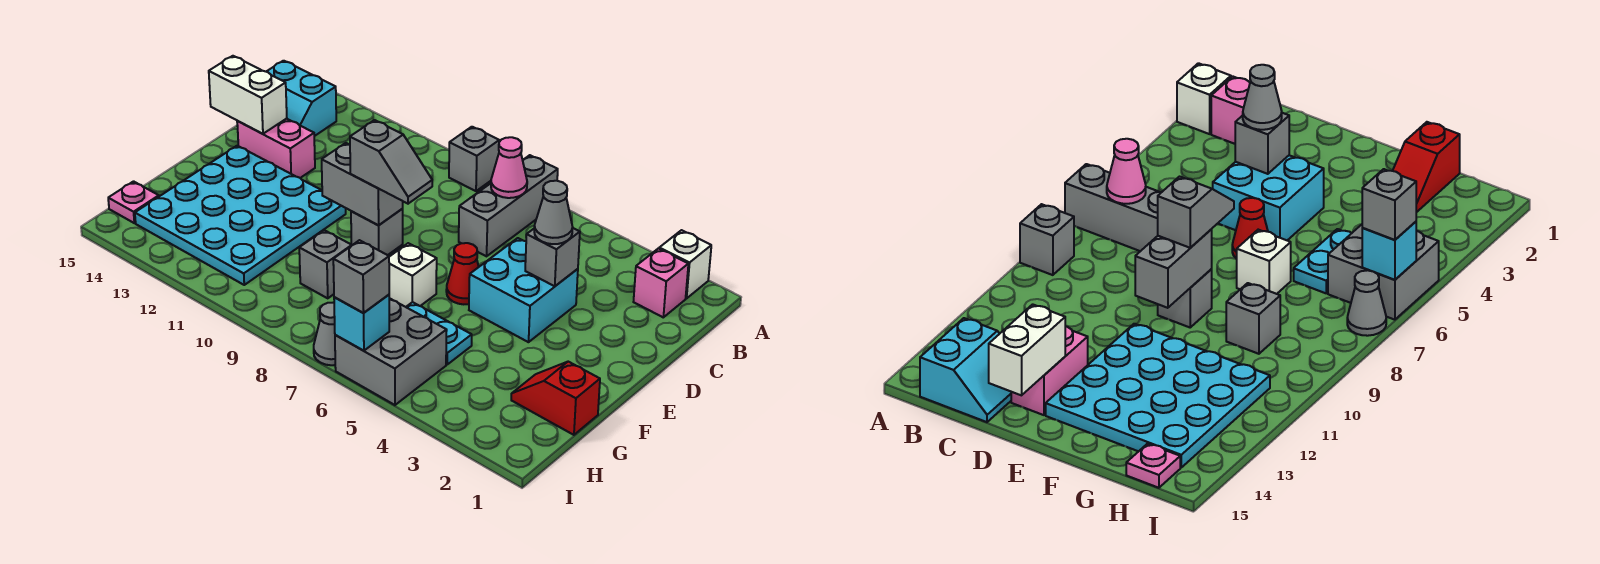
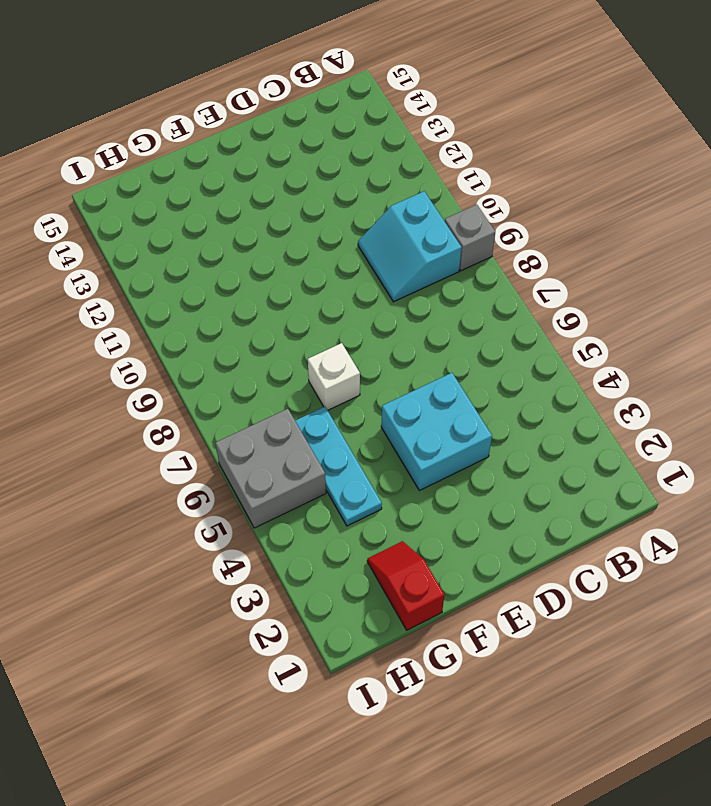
cyan 2x2 slope [358,191,462,302] -> cyan 2x2 slope moved to [266,61,336,136]
cyan 1x3 plate [295,407,382,526] -> cyan 1x2 plate [407,302,472,364]
none -> white 1x1 brick [659,230,711,299]
none -> grey 1x3 brick [459,155,558,256]
none -> pink 1x1 brick [634,248,688,317]

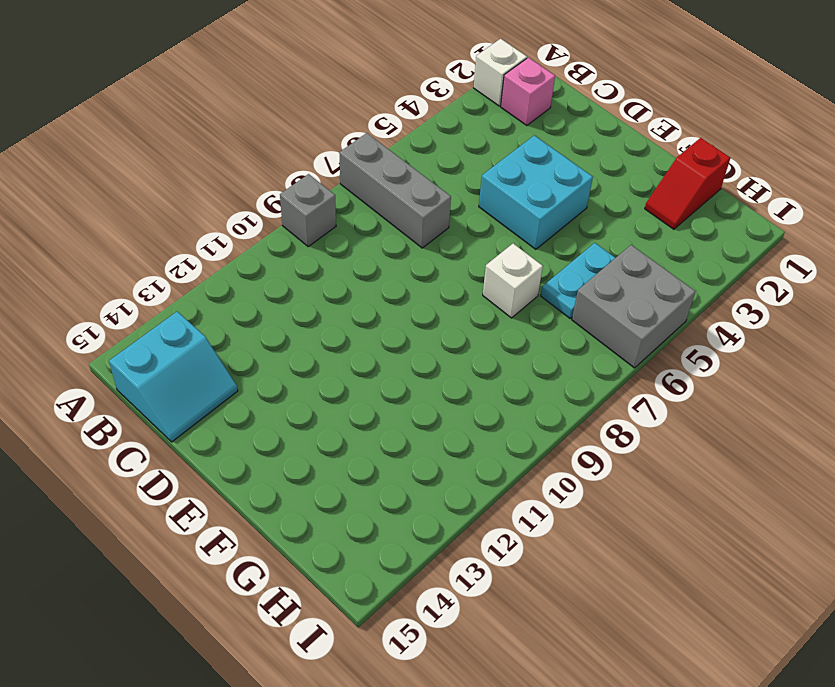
none -> pink 1x2 brick [237,119,315,178]
none -> red 1x1 cone [446,243,479,304]
none -> grey 1x1 brick [351,209,403,255]

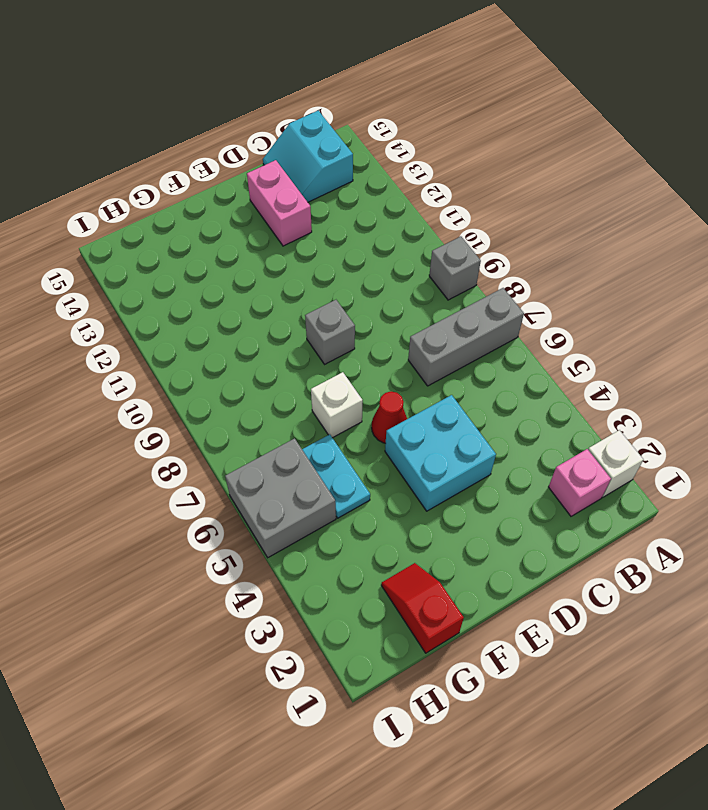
none -> cyan 4x4 plate [135,146,346,285]
none -> grey 1x1 brick [299,230,352,298]
none -> pink 1x1 plate [108,181,159,223]

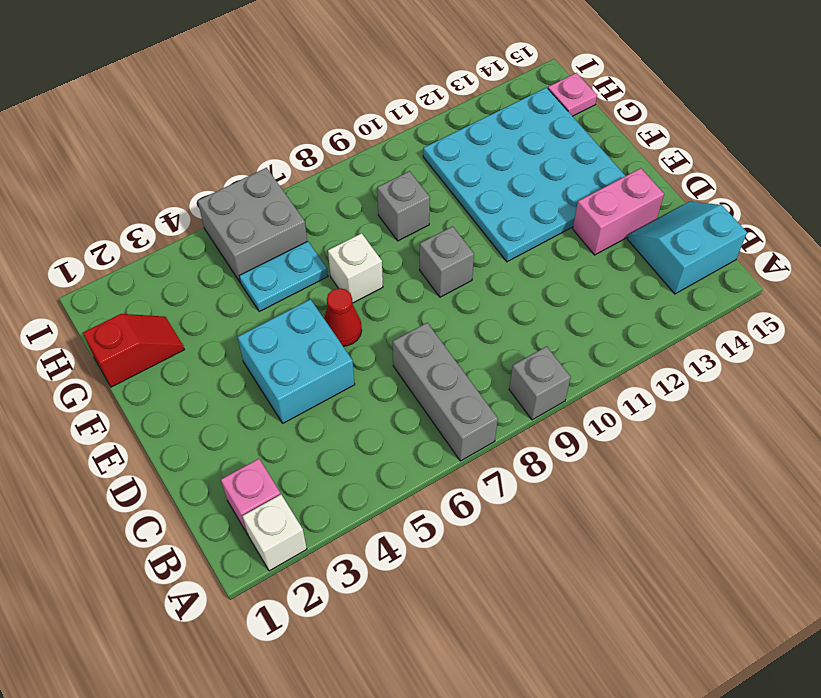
none -> grey 1x1 cone [314,302,335,365]
none -> pink 1x1 cone [491,137,527,198]
none -> grey 1x1 brick [525,228,580,286]

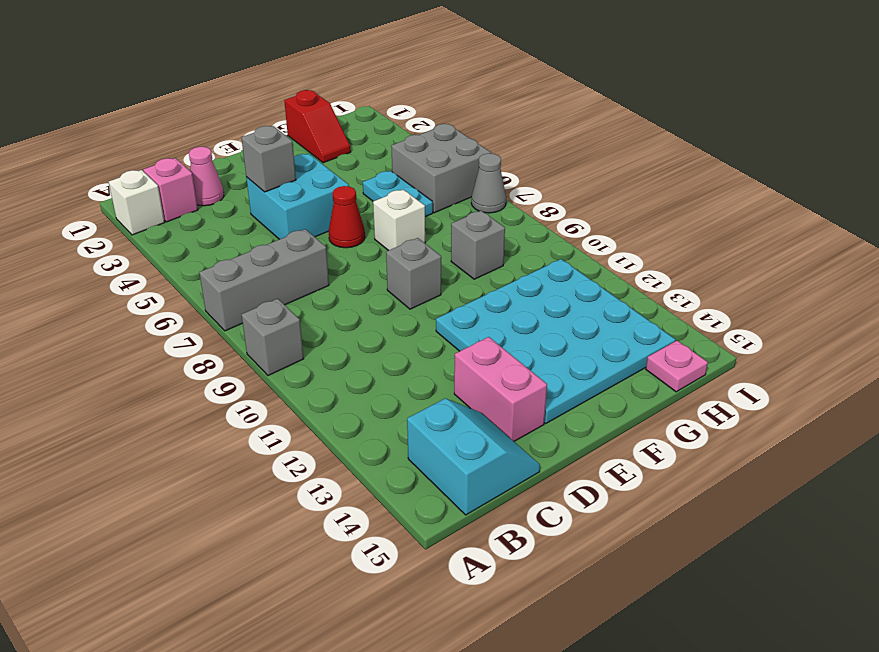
pink 1x1 cone [189,147,224,206] -> pink 1x1 cone moved to [491,137,527,198]
none -> white 1x2 brick [209,56,287,134]
none -> grey 1x2 brick [322,143,403,225]
none -> cyan 1x1 brick [334,295,389,351]

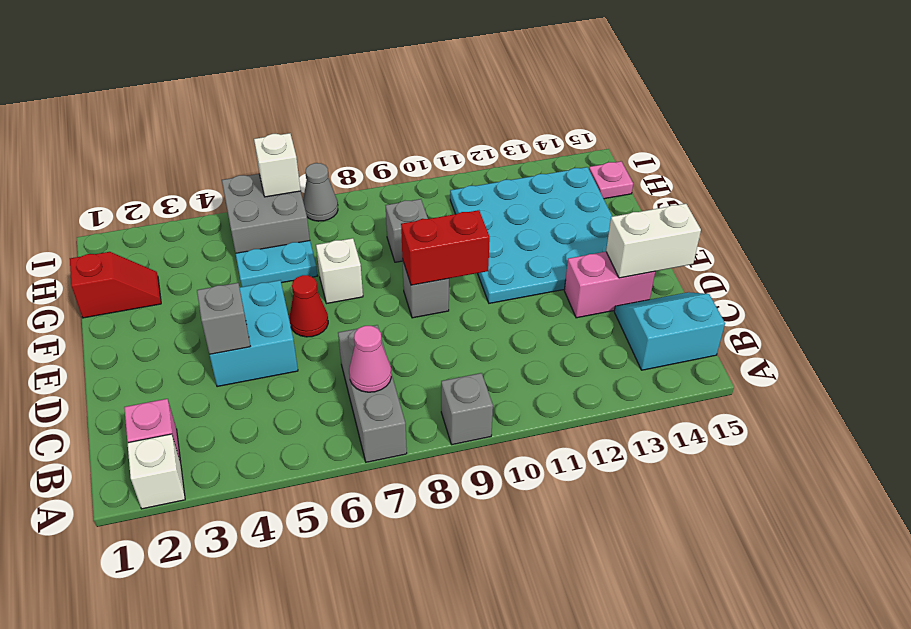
red 1x2 brick [401,210,490,285] -> grey 1x2 brick [322,143,403,225]
white 1x1 brick [254,133,301,197] -> cyan 1x1 brick [334,295,389,351]
none -> grey 1x1 cone [534,181,573,244]
none -> grey 1x2 slope [350,120,432,204]
none -> grey 1x1 brick [333,240,389,313]

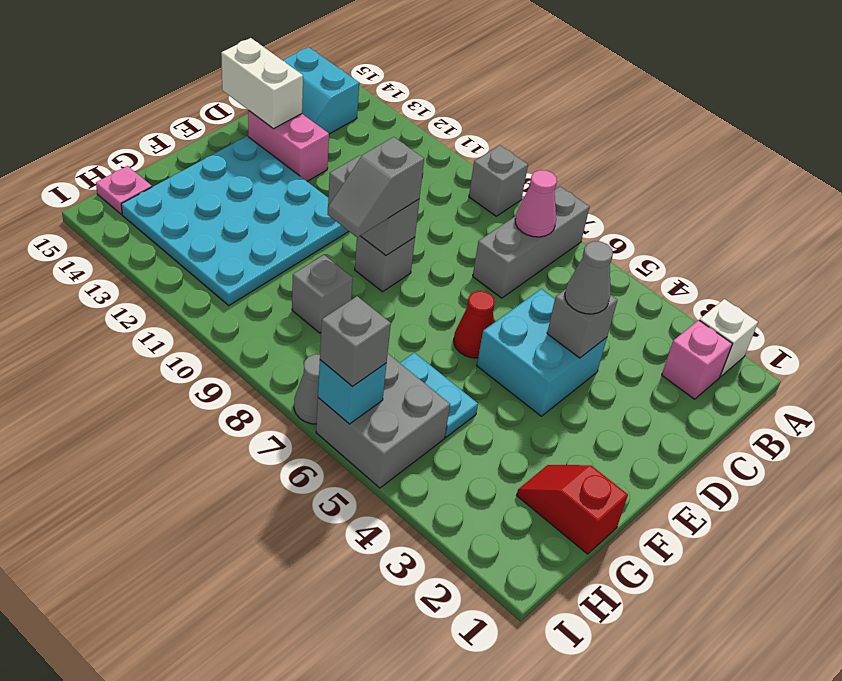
grey 1x2 slope [327,137,424,237] -> grey 1x2 slope turned to [350,120,432,204]
none -> white 1x1 brick [389,243,437,307]

